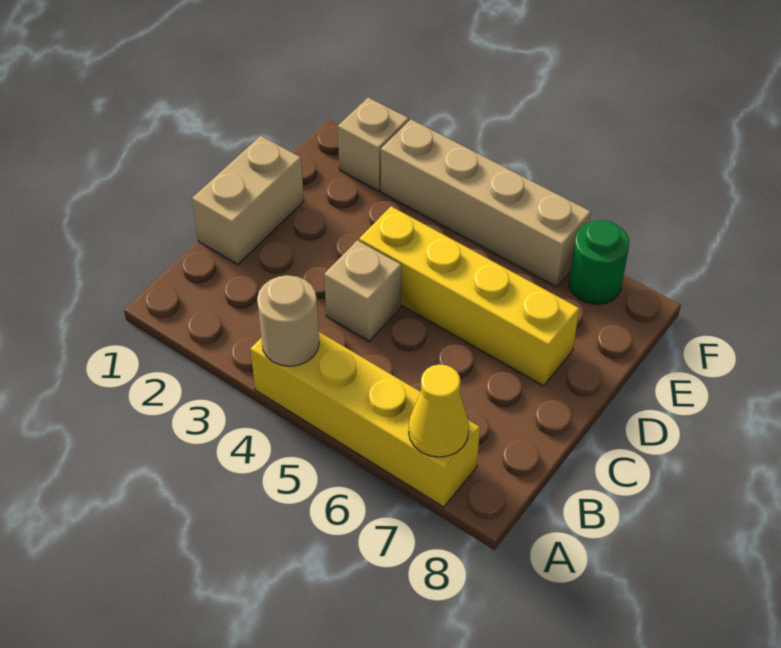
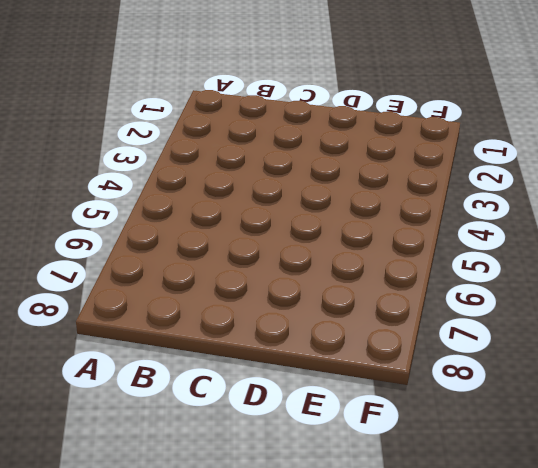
none -> yellow 1x4 brick [250,332,480,507]
none -> tan 1x2 brick [192,136,304,264]

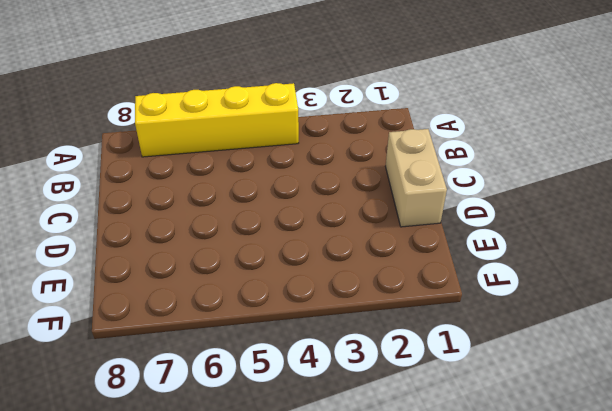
none -> tan 1x1 brick [324,240,401,341]
none -> yellow 1x4 brick [359,206,579,386]

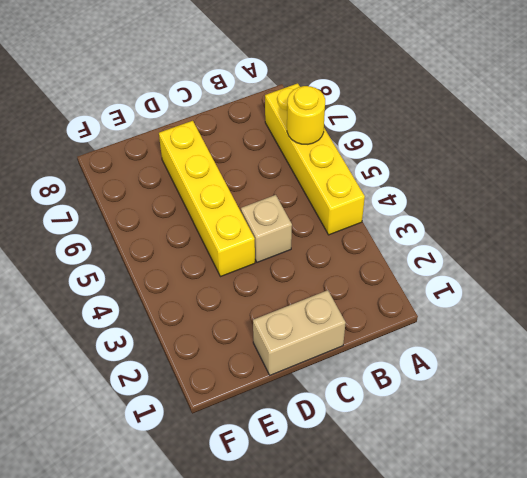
yellow 1x1 round brick [287,86,325,144] -> none
none -> tan 1x1 brick [338,97,409,191]
none -> tan 1x4 brick [381,119,591,287]

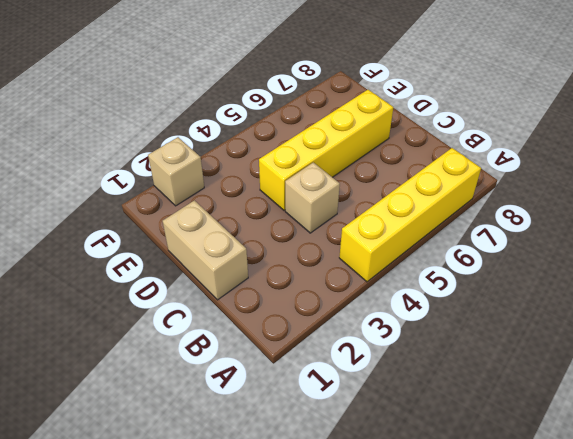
none -> tan 1x4 brick [381,119,591,287]
none -> green 1x1 round brick [569,220,629,304]

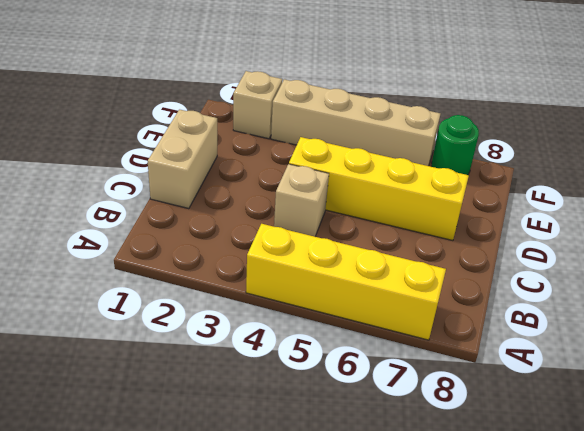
none -> tan 1x1 round brick [257,275,319,366]
none -> yellow 1x1 cone [409,364,469,457]

